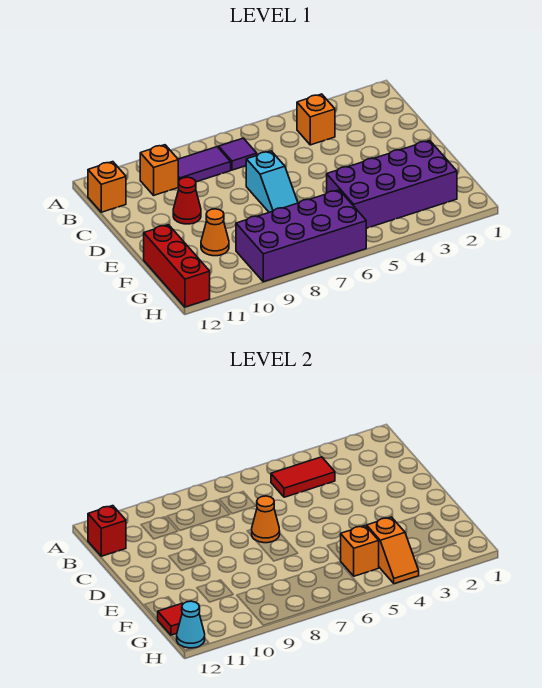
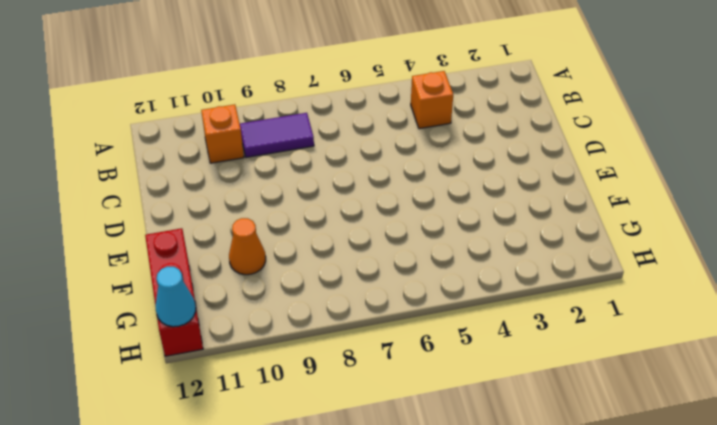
none -> purple 1x1 tile [219,138,257,170]
none -> orange 1x1 brick [88,162,126,212]
none -> cyan 1x2 slope [246,151,298,212]

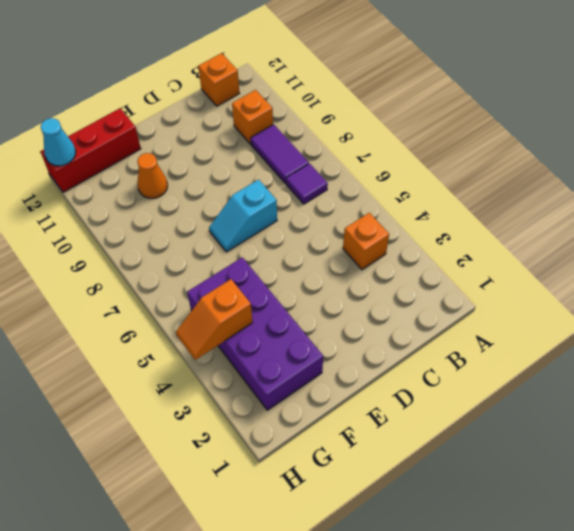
none -> red 1x1 cone [173,177,201,224]
none -> purple 2x4 brick [236,190,366,282]
none -> red 1x2 tile [271,457,335,497]

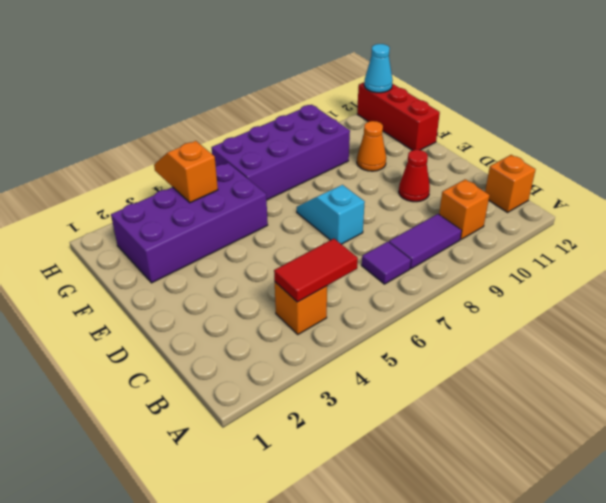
none -> red 1x1 brick [88,506,126,556]
none -> orange 1x1 cone [252,496,280,543]
none -> orange 1x1 brick [341,526,379,576]

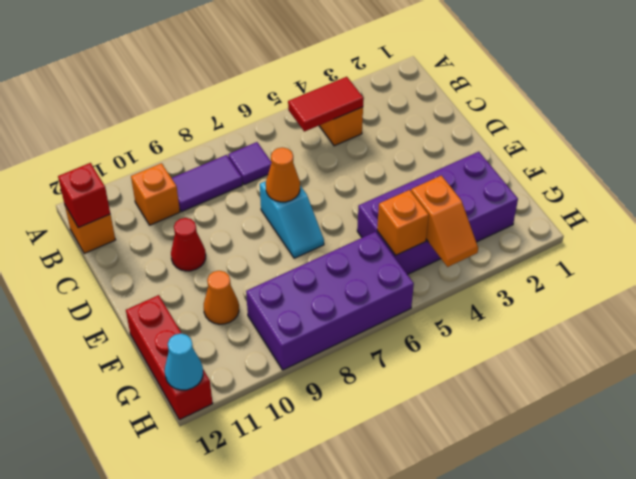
none -> red 1x1 tile [157,603,183,635]

